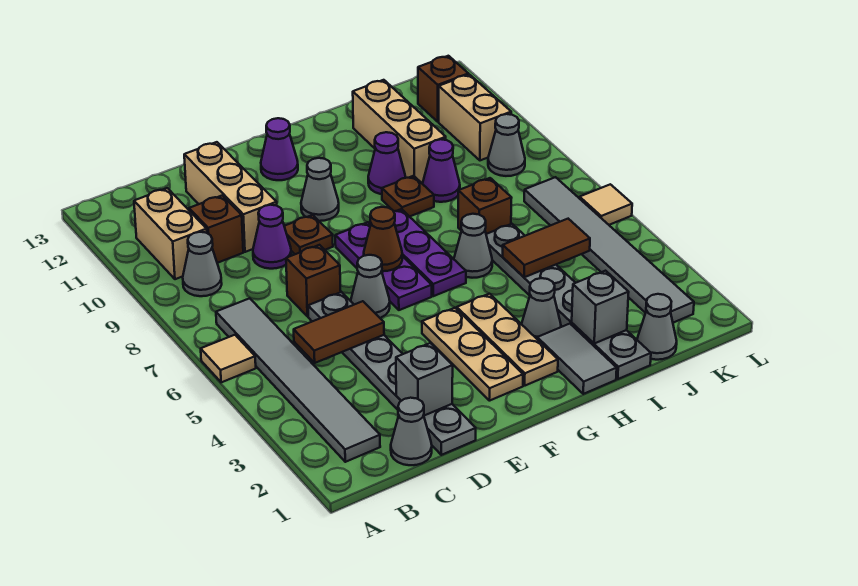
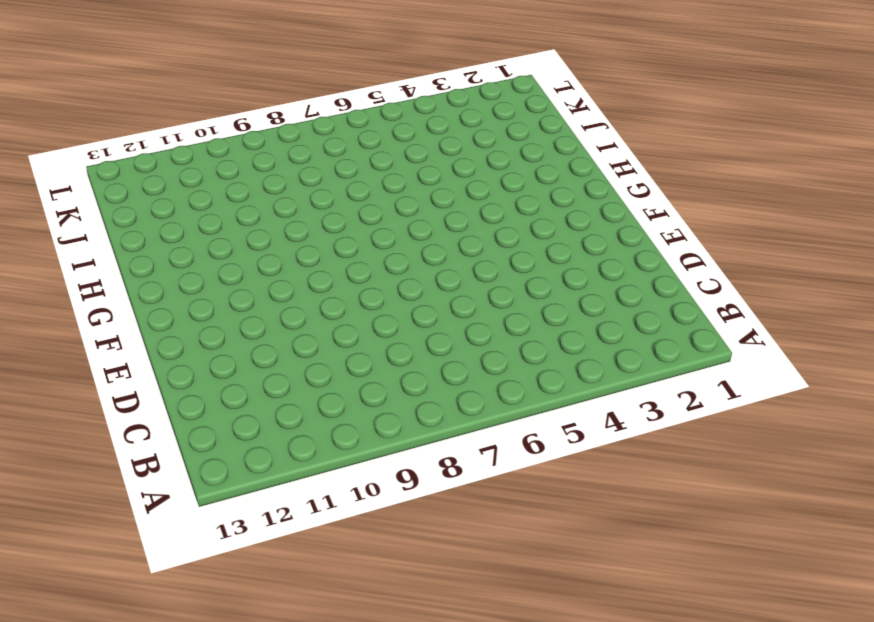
none -> tan 1x1 tile [201,335,256,382]
none -> grey 1x6 tile [216,298,380,462]
none -> grey 1x1 cone [183,232,222,296]
none -> tan 1x2 brick [134,188,207,279]

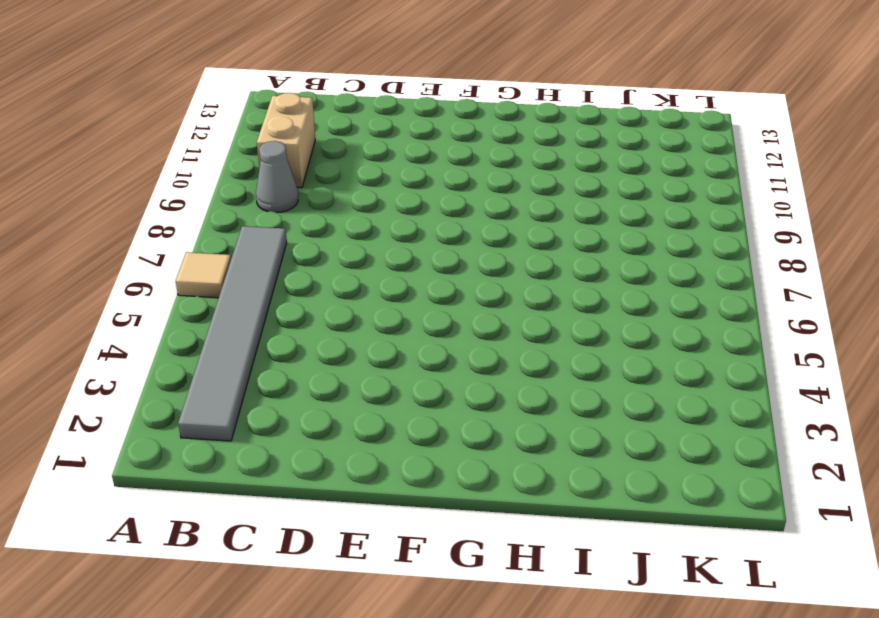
none -> grey 1x1 cone [391,398,432,465]
none -> brown 1x1 brick [189,195,243,263]
none -> grey 1x6 plate [308,292,476,455]
none -> brown 1x1 brick [286,245,341,317]

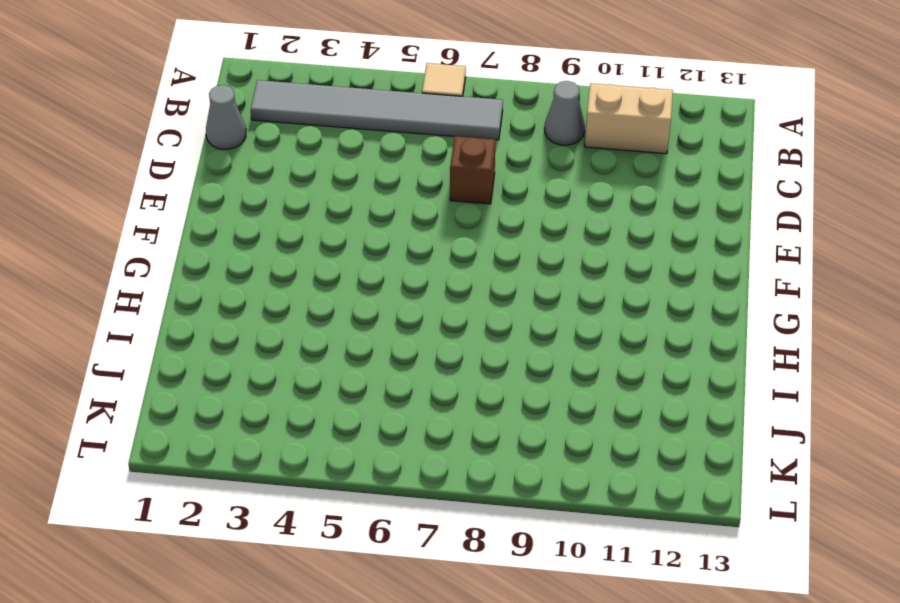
none -> brown 1x1 brick [189,195,243,263]
none -> grey 1x6 plate [308,292,476,455]
none -> purple 1x1 cone [253,205,291,269]
none -> tan 1x3 brick [184,142,277,252]

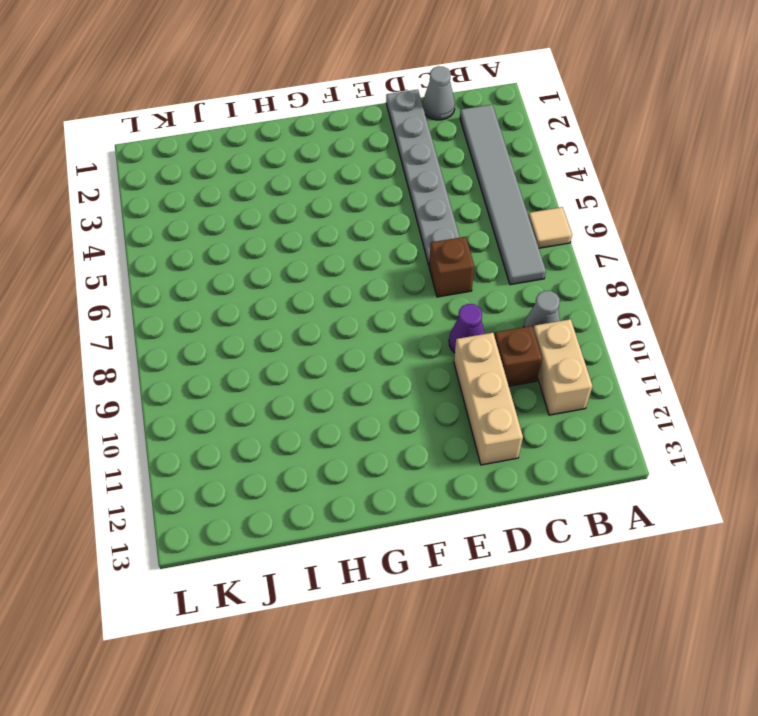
none -> grey 1x1 cone [351,255,390,318]
none -> brown 1x1 plate [284,215,333,254]
none -> tan 1x3 plate [422,308,523,401]
none -> purple 1x3 plate [335,222,432,310]

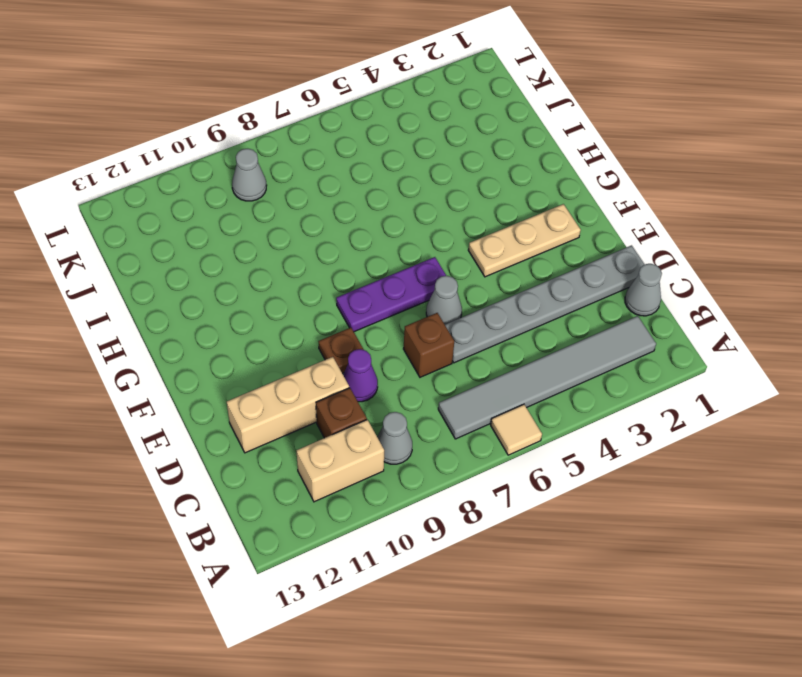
none -> grey 1x1 cone [301,158,339,221]
none -> purple 1x1 cone [261,118,298,180]
none -> tan 1x3 plate [457,294,558,386]
none -> purple 1x3 plate [369,209,466,296]

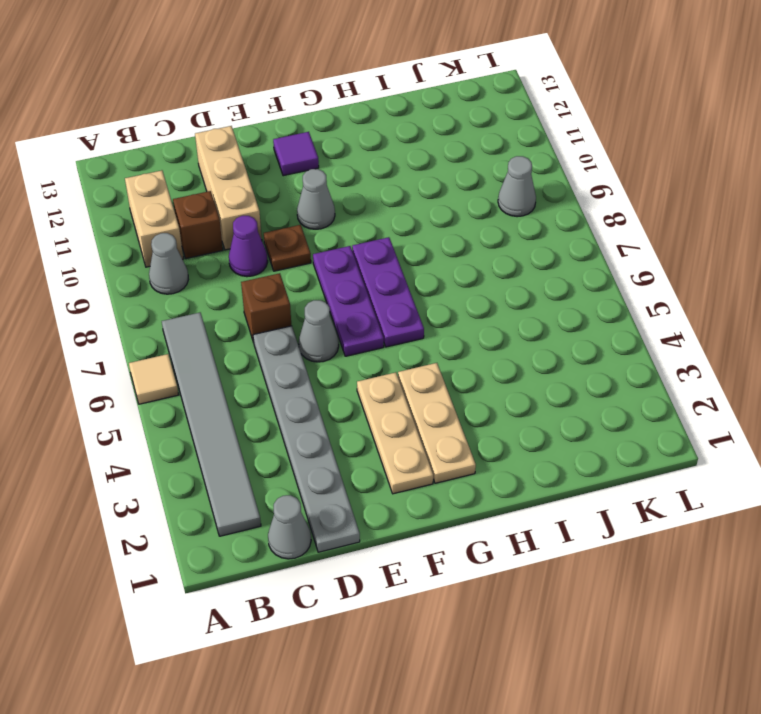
purple 1x1 tile [273,132,319,176] -> purple 1x1 cone [261,118,298,180]
none -> grey 1x2 tile [537,324,617,394]
none -> grey 1x1 cone [522,278,561,339]
none -> grey 1x1 cone [454,214,492,278]
none -> brown 1x1 plate [382,176,434,217]

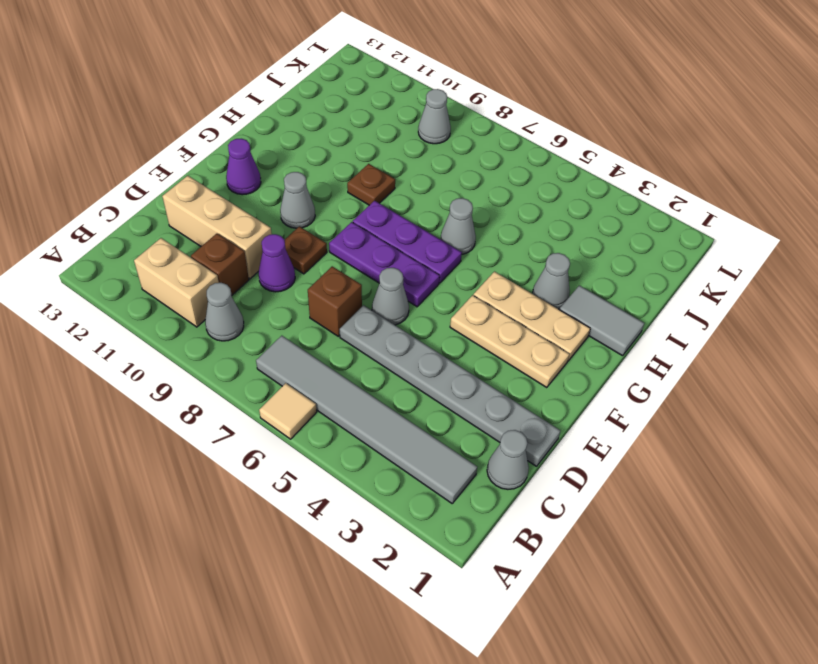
none -> purple 1x1 cone [368,132,406,194]
none -> grey 1x6 plate [486,224,651,379]
none -> brown 1x1 brick [458,178,512,234]
none -> purple 1x1 cone [423,139,460,202]

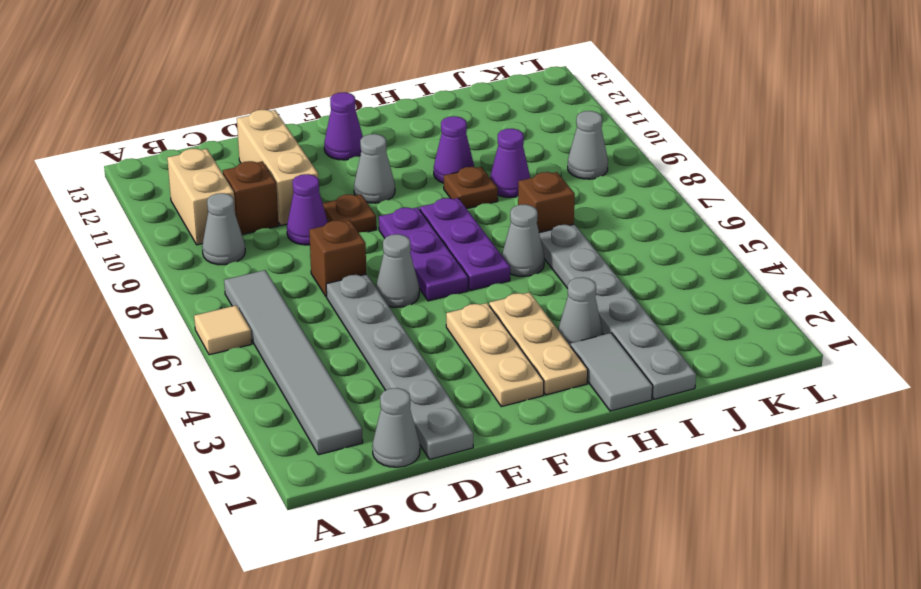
none -> tan 1x3 brick [353,80,446,183]
none -> grey 1x1 cone [637,294,677,360]
none -> grey 1x6 tile [524,177,694,323]
none -> tan 1x2 brick [439,74,511,160]

